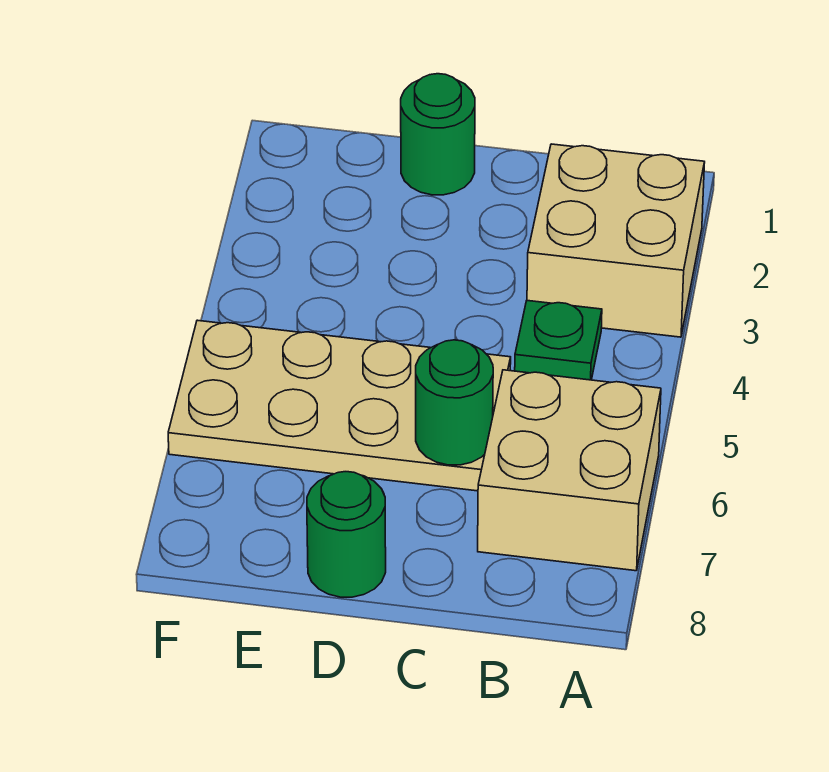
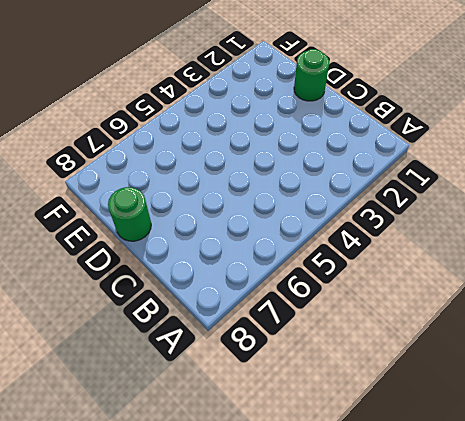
none -> tan 2x2 brick [527,144,705,337]
none -> tan 2x2 brick [478,370,661,571]

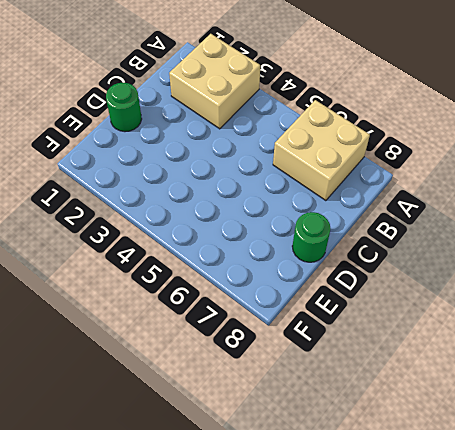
none -> green 1x1 plate [515,301,602,380]
none -> tan 2x4 plate [168,320,511,491]

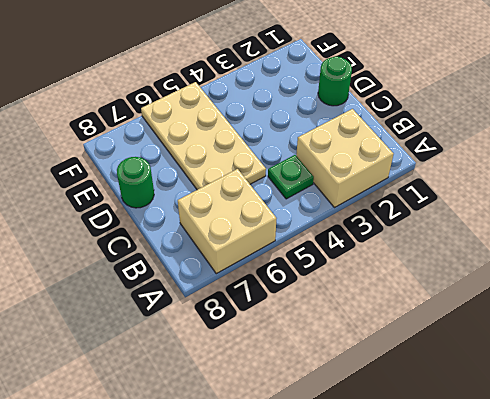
none -> green 1x1 round brick [416,340,493,465]

